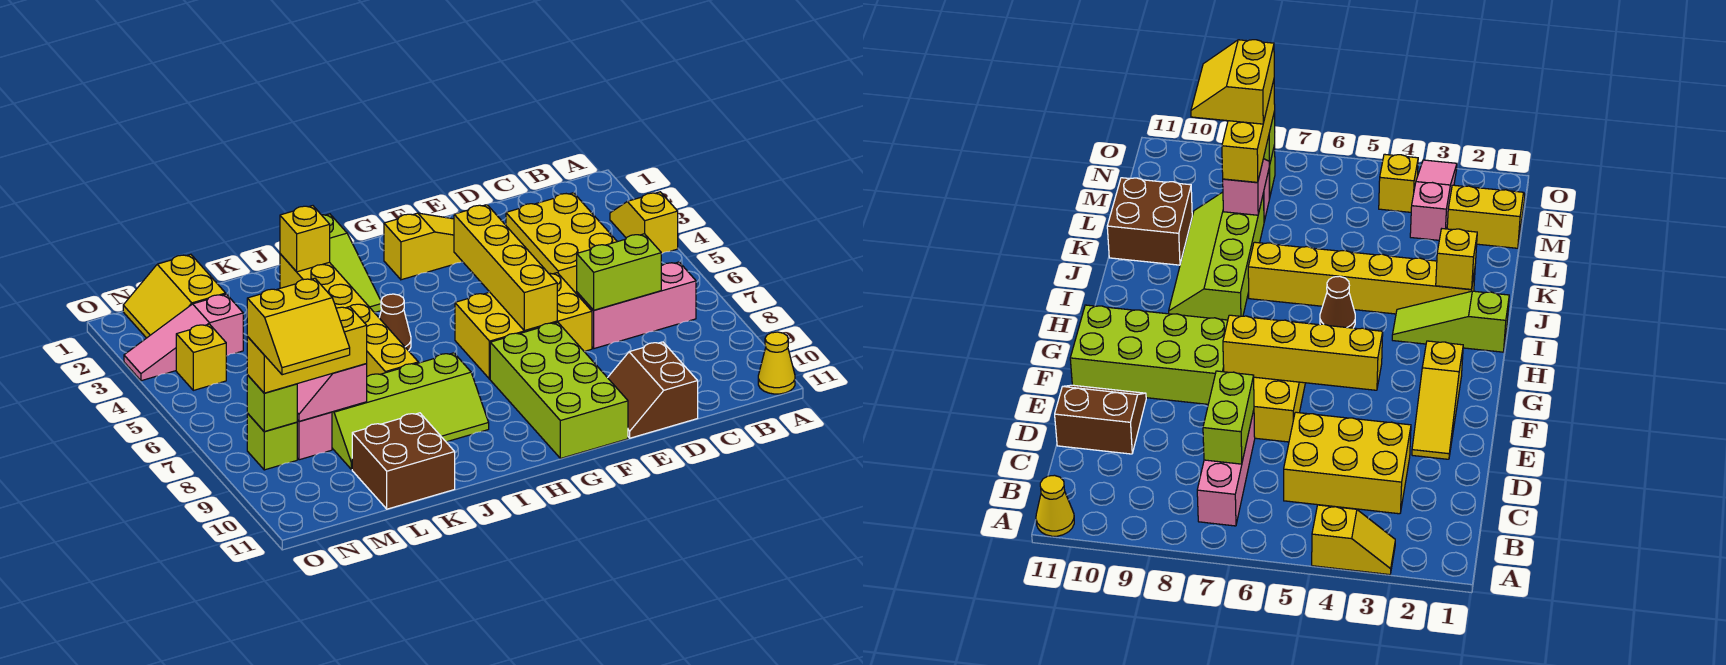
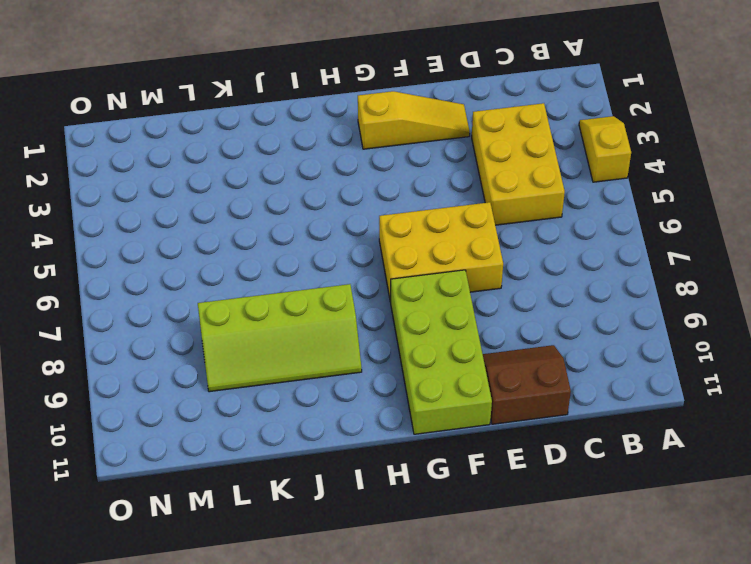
brown 2x2 slope [483,345,571,424] -> brown 2x2 slope turned to [608,342,698,438]
none -> yellow 1x1 cone [758,332,795,394]
none -> pink 1x3 brick [577,262,696,349]
none -> lime 1x3 slope [322,214,382,313]

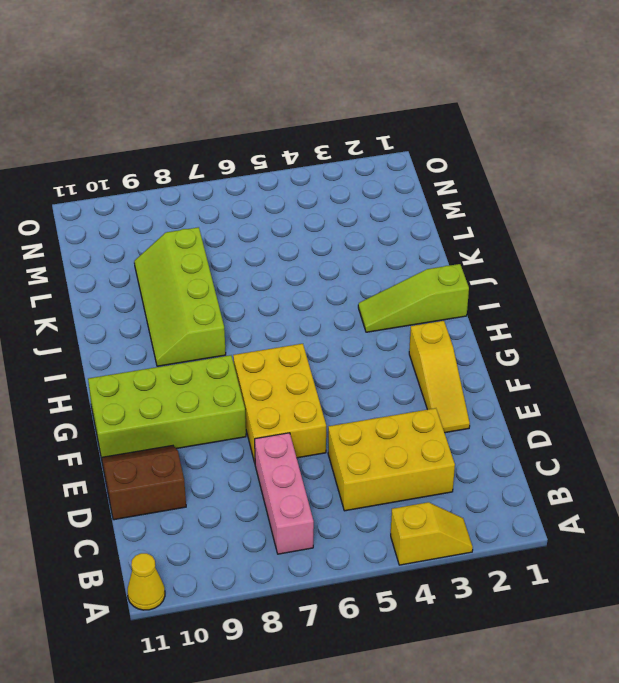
none -> brown 1x1 cone [379,294,411,351]
none -> yellow 1x6 brick [280,254,418,376]
none -> brown 2x2 brick [352,413,455,509]

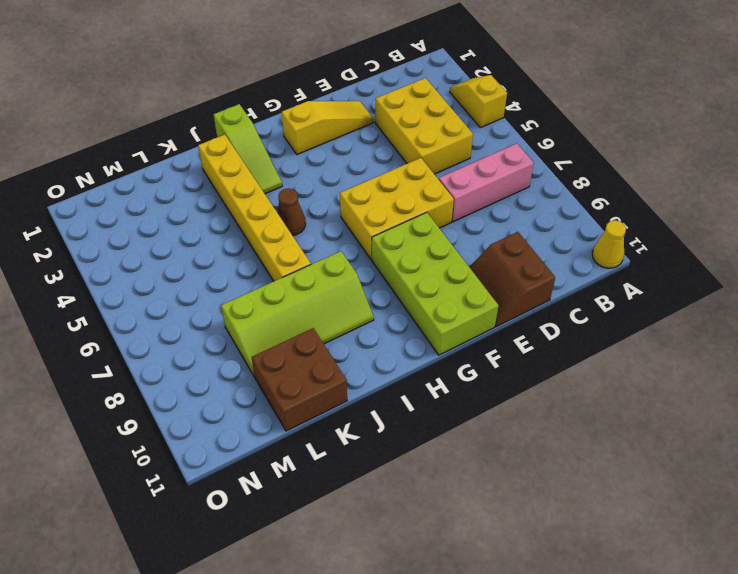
none -> yellow 2x2 slope [123,254,226,338]
none -> pink 1x3 slope [124,294,243,381]
none -> pink 1x1 brick [297,412,332,460]

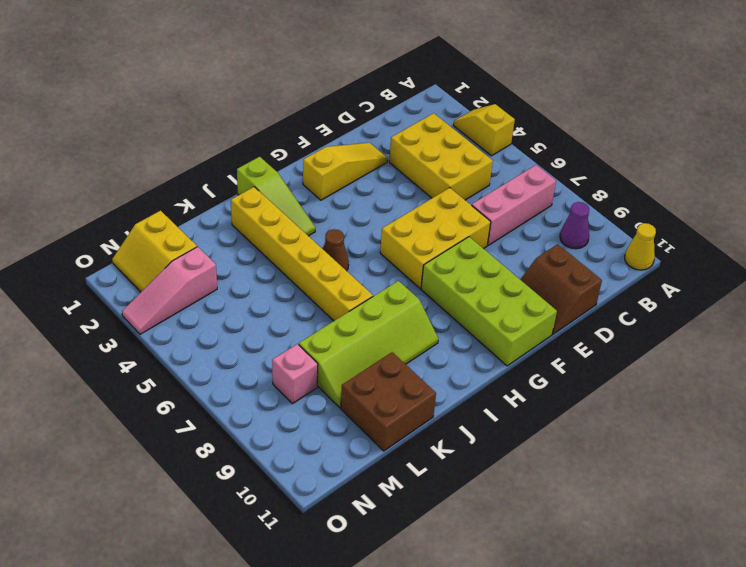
purple 1x1 cone [560,202,589,249] -> none
none -> yellow 1x1 brick [176,324,226,390]
none -> lime 1x1 brick [247,413,297,470]
none -> lime 1x2 brick [577,234,661,310]

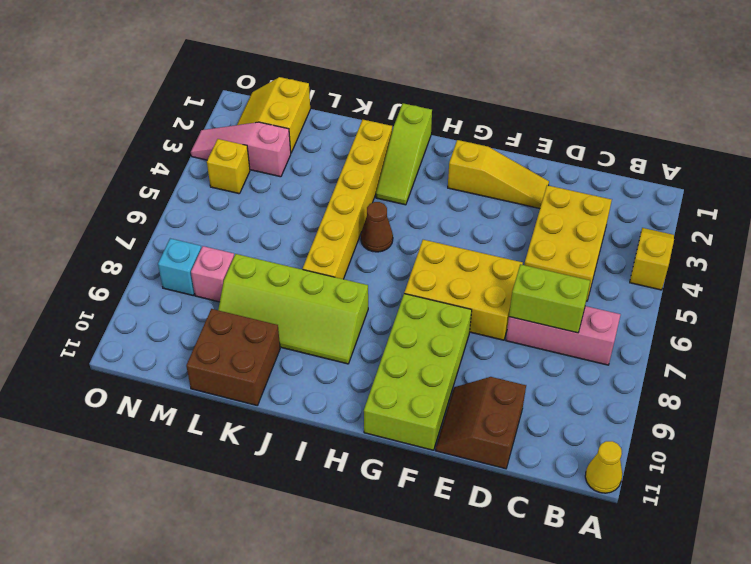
cyan 1x1 brick [158,238,201,295] -> lime 1x1 brick [247,413,297,470]
none -> yellow 1x4 brick [454,205,557,330]
none -> yellow 1x1 brick [280,206,330,272]
none -> pink 1x2 slope [297,364,367,421]

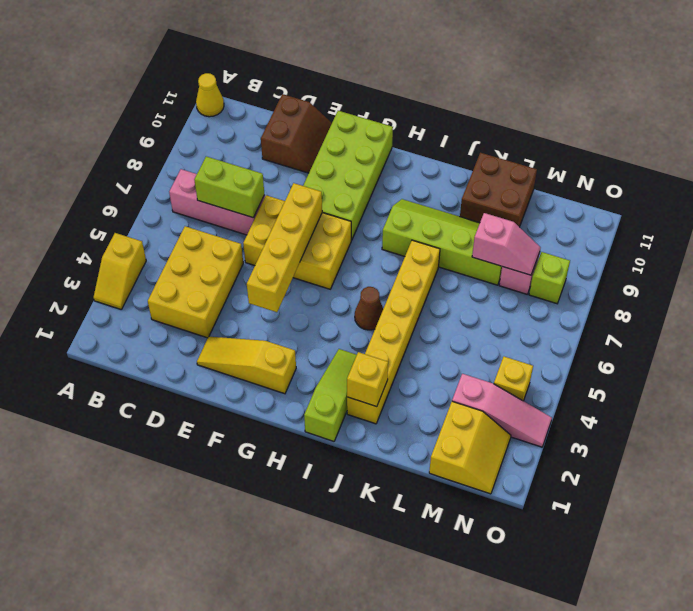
none -> lime 1x1 brick [247,375,297,431]
none -> yellow 1x3 brick [247,307,367,393]
none -> yellow 2x2 slope [247,278,350,375]

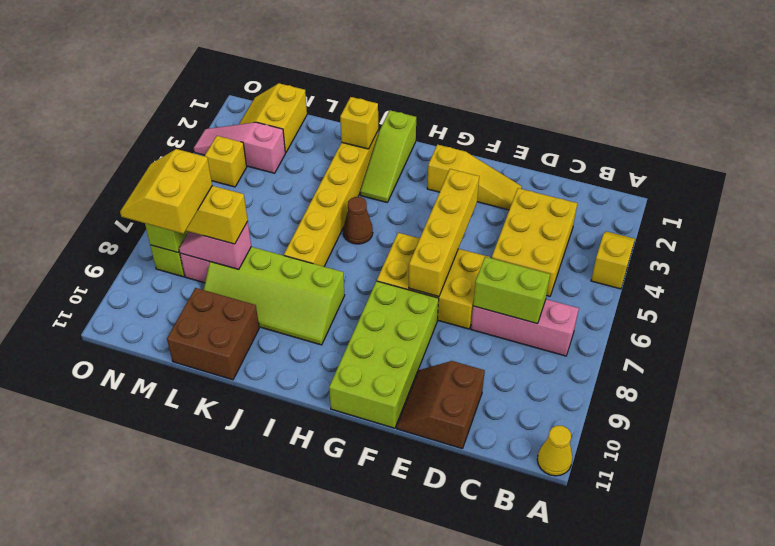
yellow 2x2 slope [120,149,212,234] -> yellow 2x2 slope turned to [247,278,350,375]

